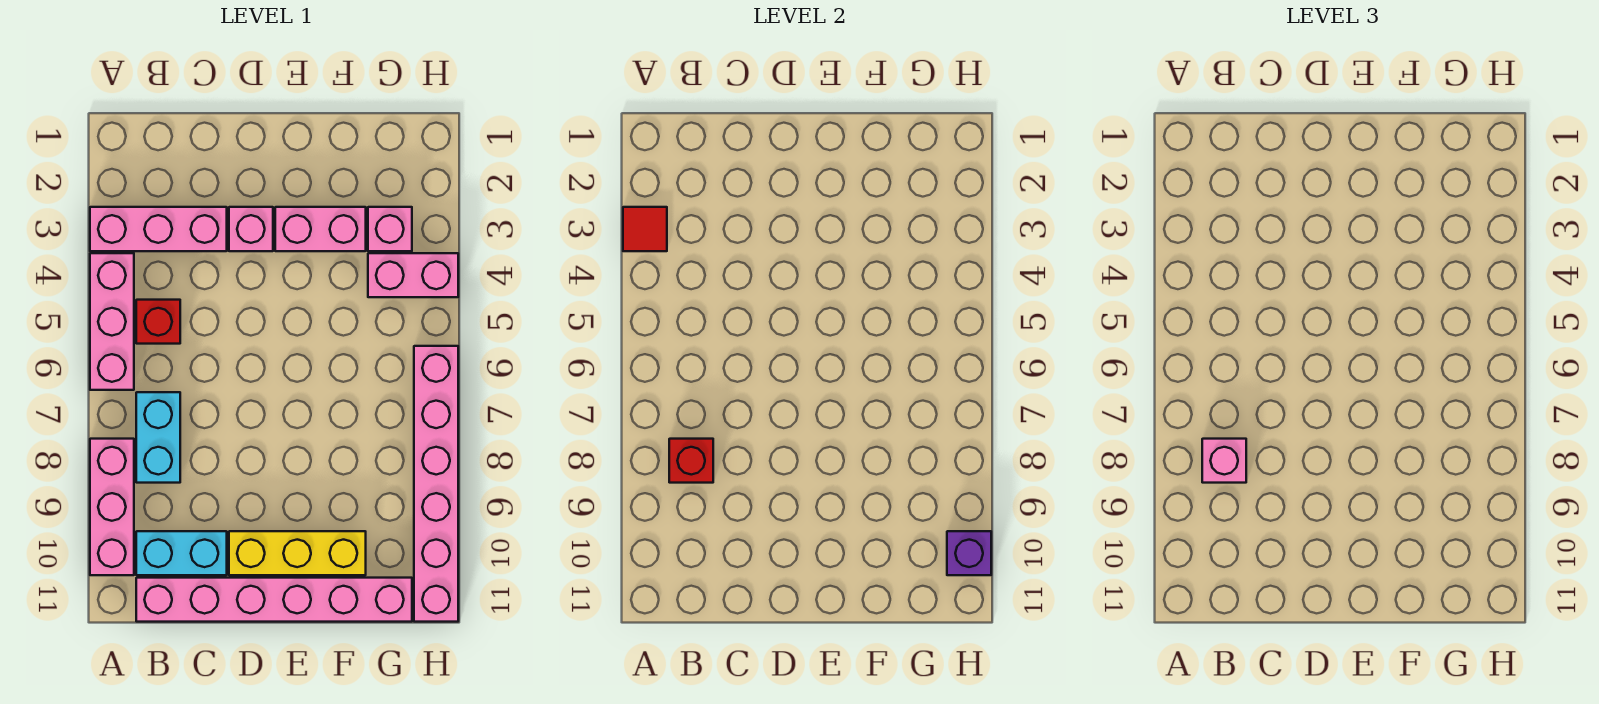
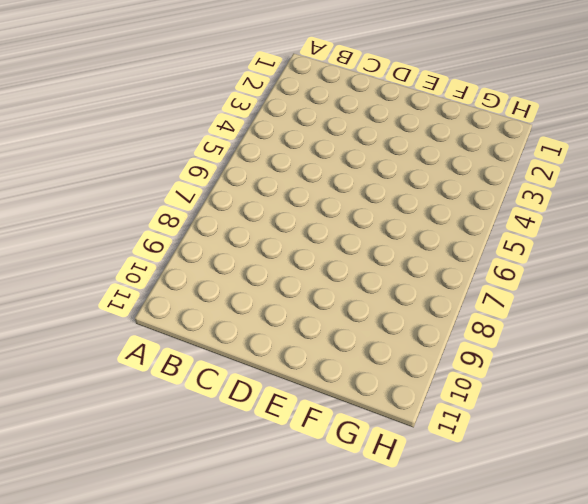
none -> pink 1x3 brick [90,207,227,251]
none -> pink 1x3 brick [90,253,134,390]
none -> pink 1x3 brick [90,439,134,575]

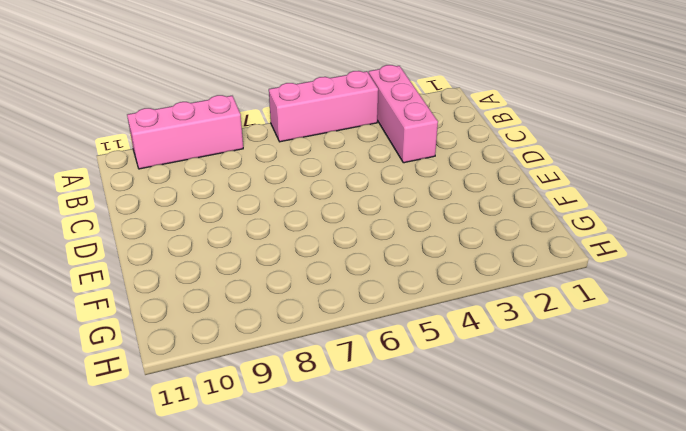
none -> red 1x1 brick [136,300,180,344]
none -> cyan 1x2 brick [136,392,180,483]
none -> cyan 1x2 brick [136,531,227,575]

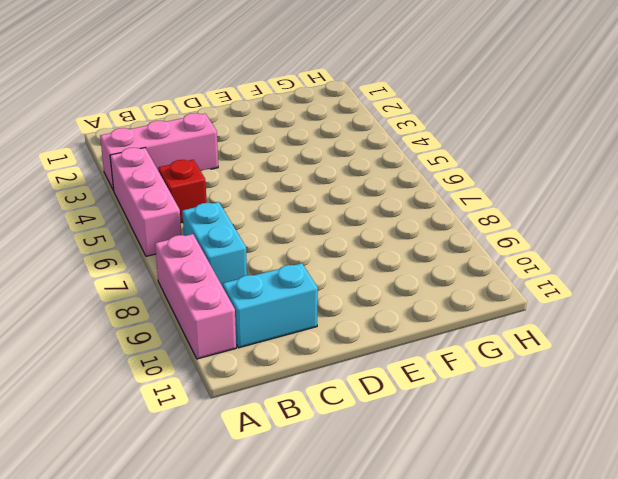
none -> pink 1x6 brick [136,578,412,622]
none -> pink 1x1 brick [229,207,273,251]
none -> yellow 1x3 brick [229,531,366,575]

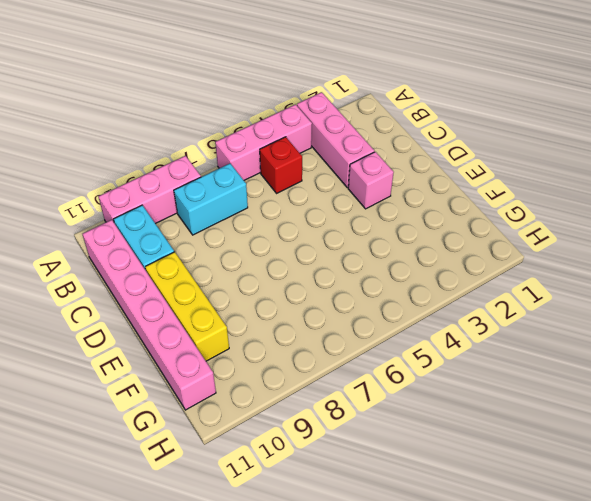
none -> pink 1x2 brick [275,207,366,251]
none -> pink 1x1 brick [368,207,412,251]
none -> pink 1x2 brick [368,253,458,297]

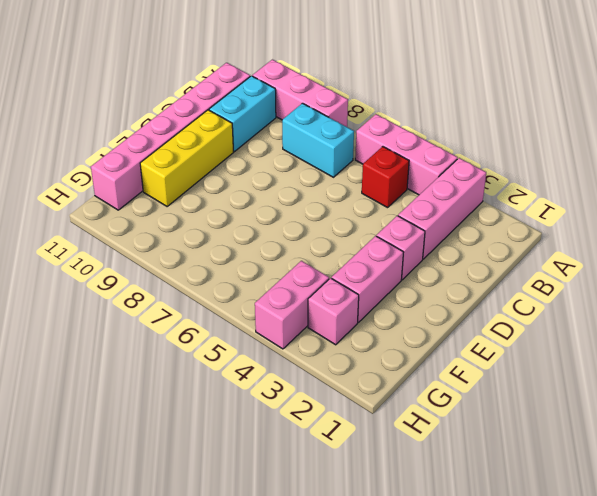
none -> pink 1x6 brick [414,346,458,622]
none -> red 1x1 tile [623,207,667,251]
none -> red 1x1 brick [669,439,713,483]

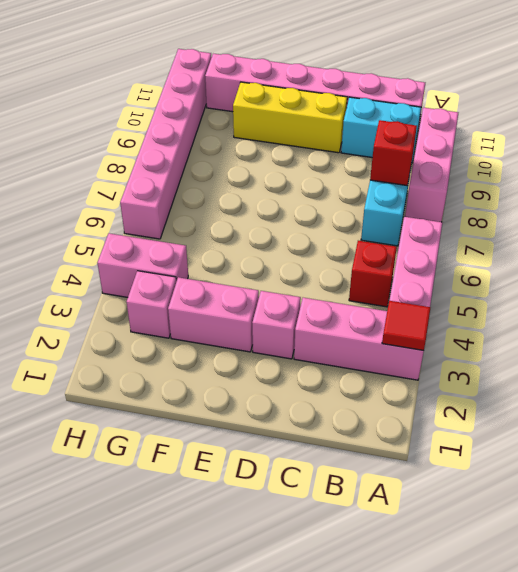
none -> purple 1x1 brick [947,531,991,575]
none -> pink 1x1 brick [1202,439,1246,483]

